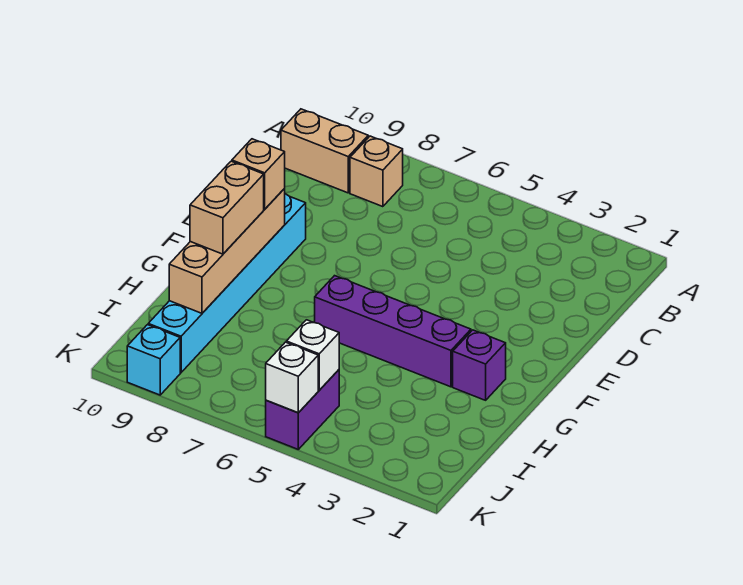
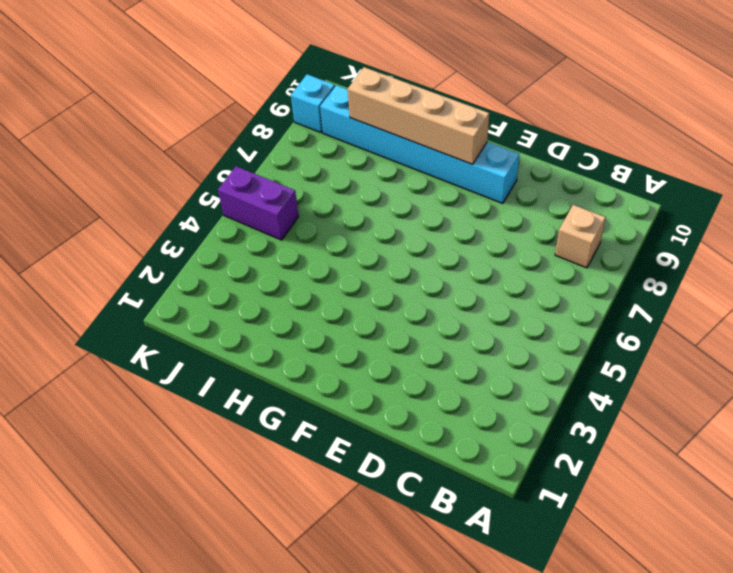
none -> tan 1x2 brick [281,109,368,193]
none -> purple 1x1 brick [453,330,506,400]
none -> purple 1x4 brick [315,276,471,387]

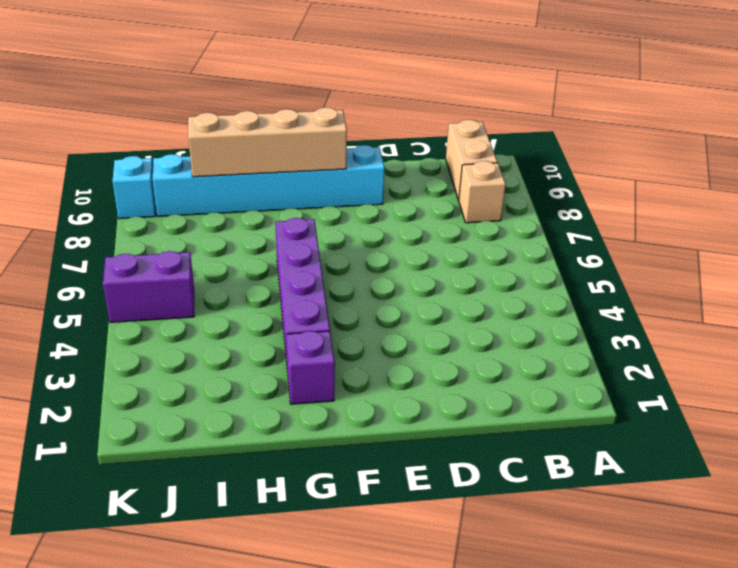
none -> white 1x1 brick [286,320,339,390]
none -> white 1x1 brick [266,342,318,413]
none -> tan 1x1 brick [232,139,285,209]

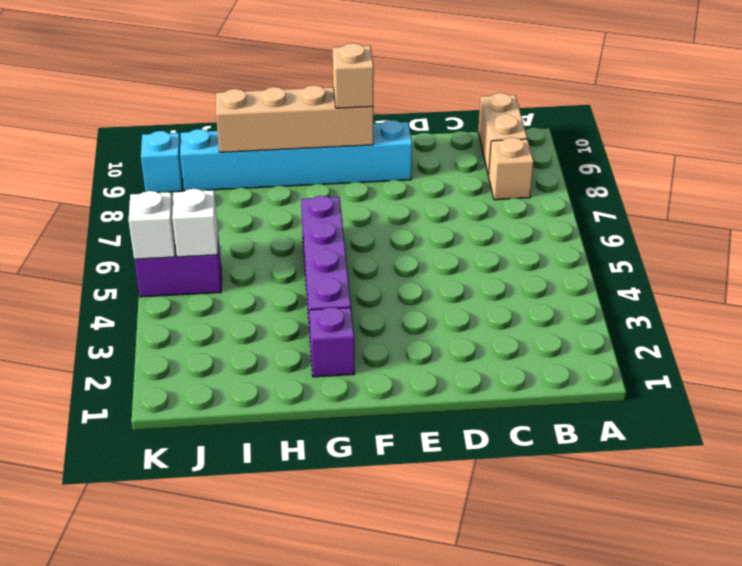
none -> tan 1x2 brick [190,161,264,254]

